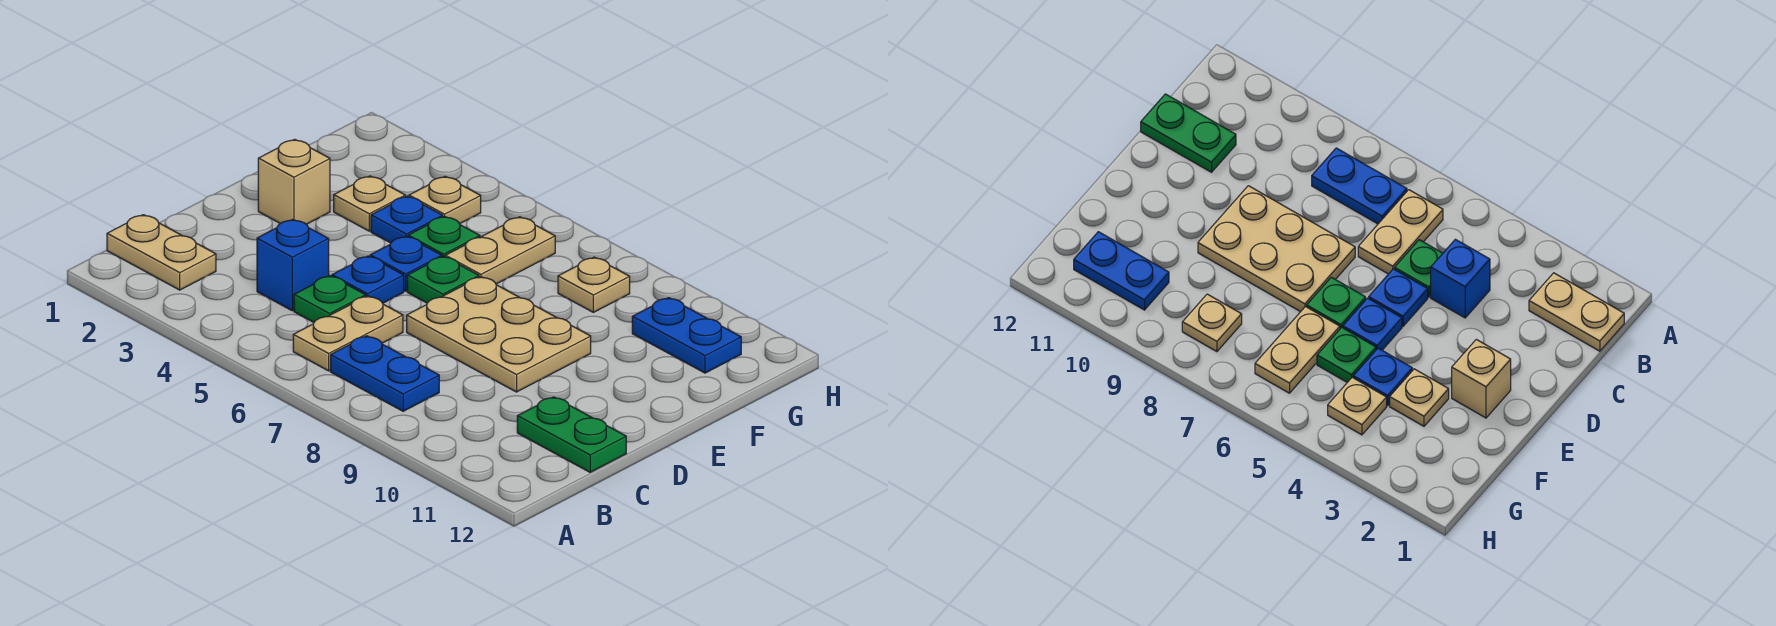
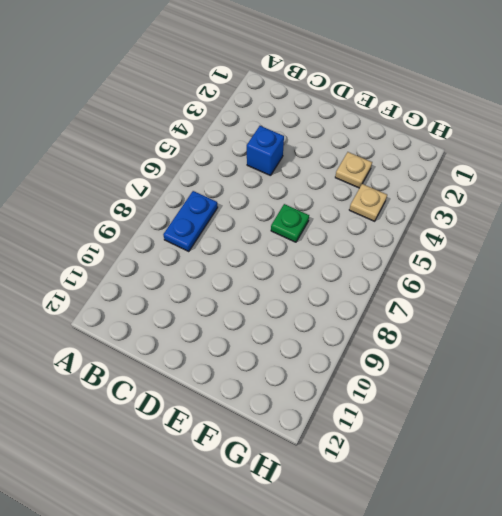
none -> tan 1x2 plate [107,215,216,290]
none -> tan 1x2 plate [293,296,403,371]
none -> green 1x1 plate [294,276,366,322]

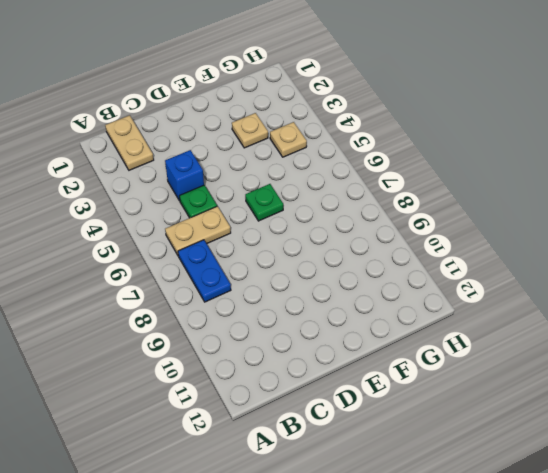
none -> green 1x2 plate [517,397,626,472]
none -> blue 1x1 plate [332,256,404,303]
none -> tan 2x3 plate [407,277,591,392]

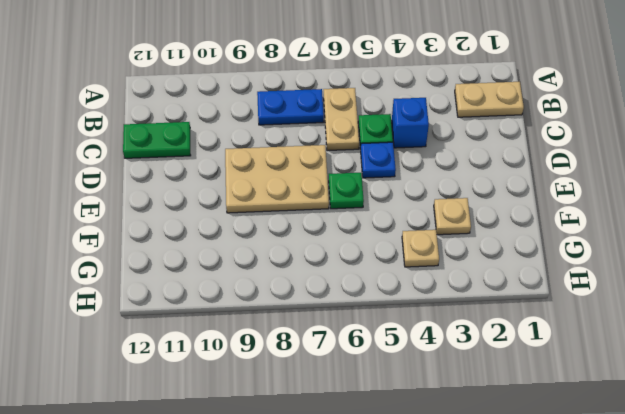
none -> tan 1x1 brick [258,139,330,224]
none -> blue 1x1 plate [370,236,442,291]
none -> blue 1x1 plate [371,196,443,243]

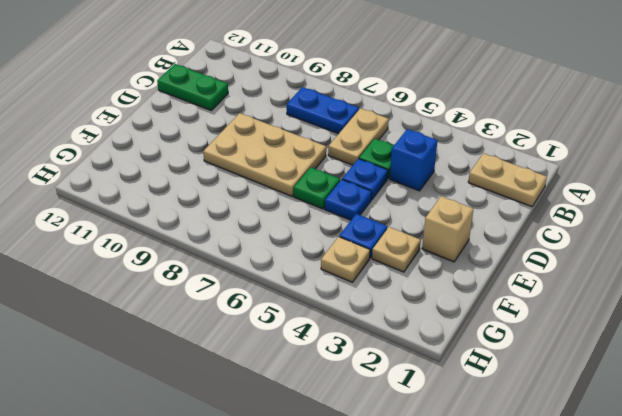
none -> green 1x1 plate [408,216,480,257]
none -> tan 1x2 plate [445,217,555,284]
none -> tan 1x1 plate [558,257,630,312]

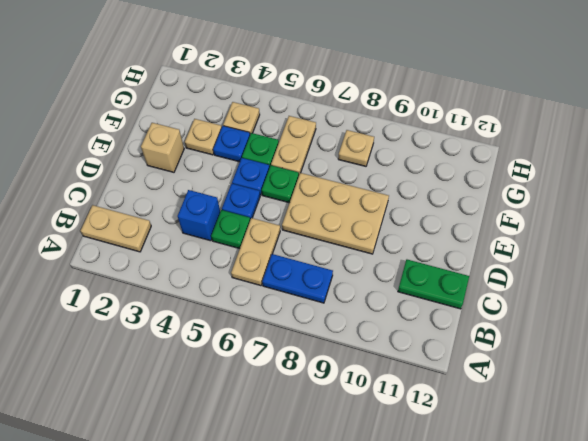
none -> blue 1x2 plate [632,298,741,373]

